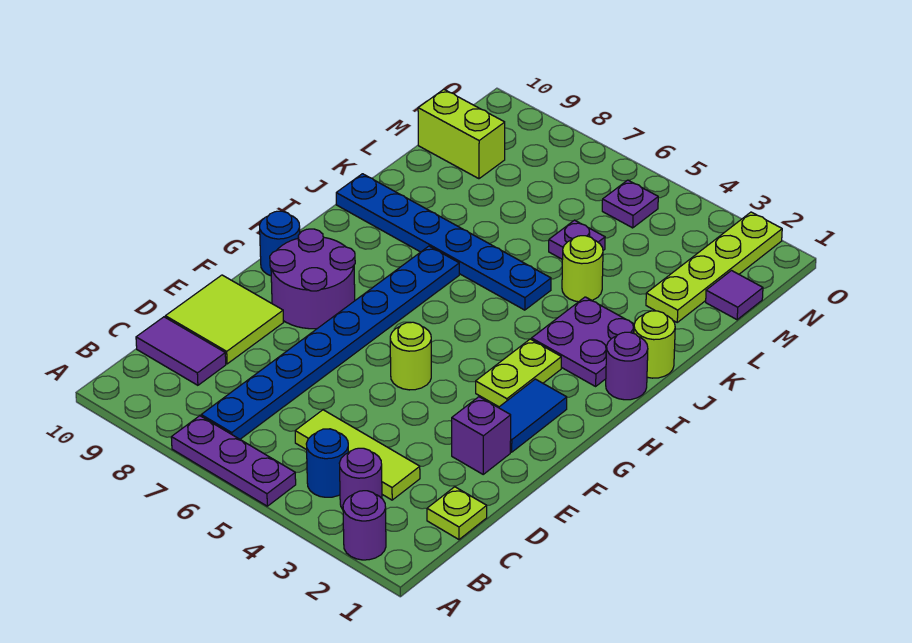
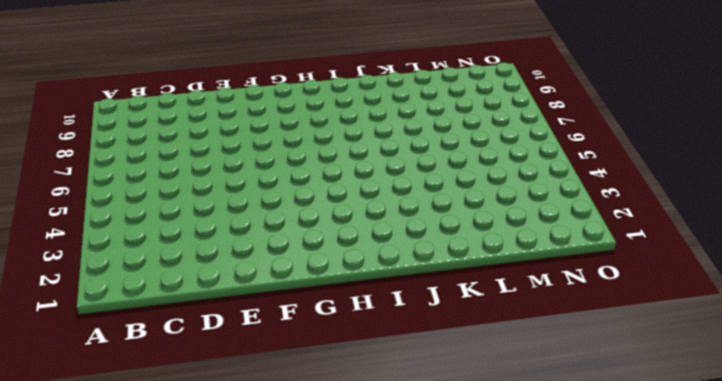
none -> purple 1x1 round brick [343,491,386,560]
none -> purple 1x3 plate [171,416,296,506]
none -> purple 1x1 round brick [340,448,382,509]

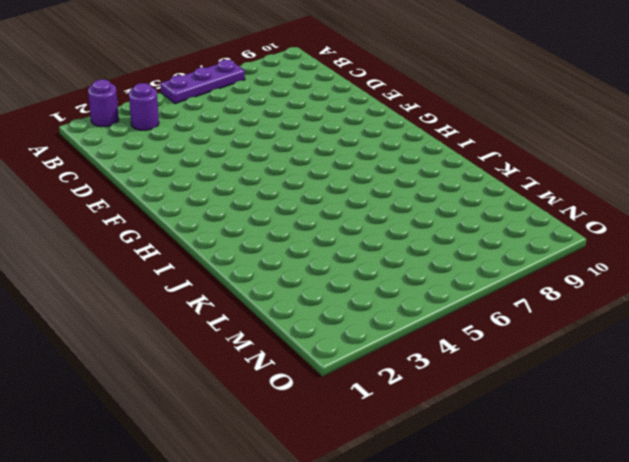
none -> blue 1x1 round brick [306,429,349,497]
none -> blue 1x8 plate [201,246,459,439]
none -> lime 1x1 plate [427,487,487,539]

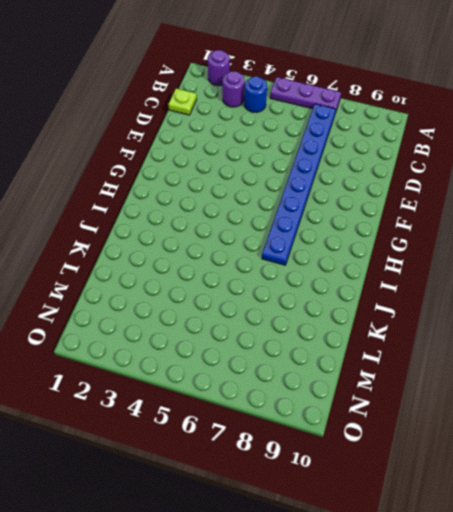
none -> lime 1x3 tile [295,410,420,500]
none -> purple 1x2 tile [136,317,226,385]
none -> lime 2x2 tile [165,275,284,364]

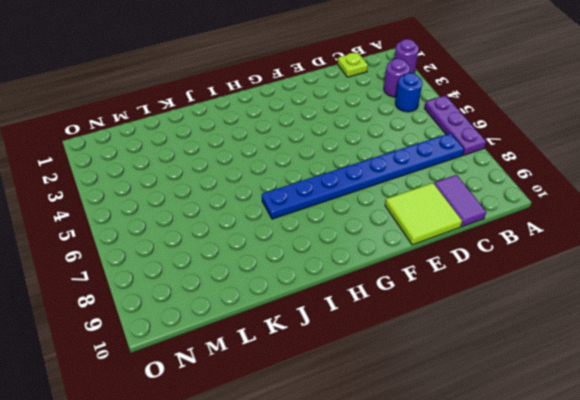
none -> lime 1x3 tile [295,410,420,500]
none -> purple 1x1 brick [452,397,511,474]
none -> blue 1x2 tile [499,379,567,452]

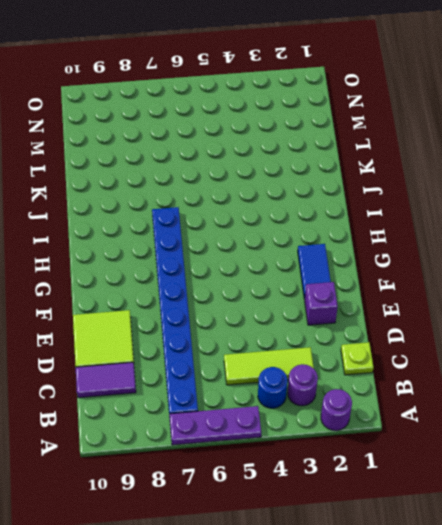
none -> lime 1x1 round brick [390,322,431,390]
none -> purple 2x2 round brick [270,229,355,329]
none -> lime 1x2 plate [476,339,561,407]

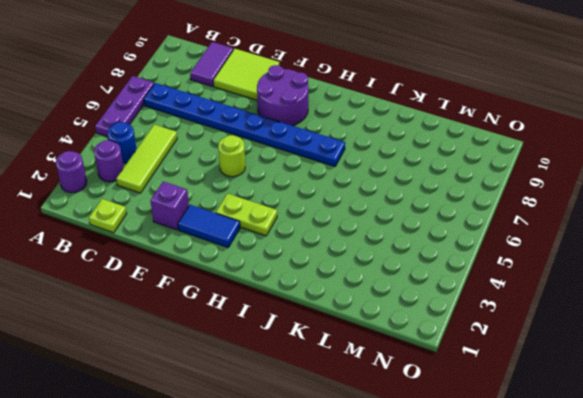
none -> blue 1x1 round brick [260,211,300,276]
none -> purple 1x1 round brick [606,332,648,400]
none -> purple 2x2 plate [532,297,634,386]

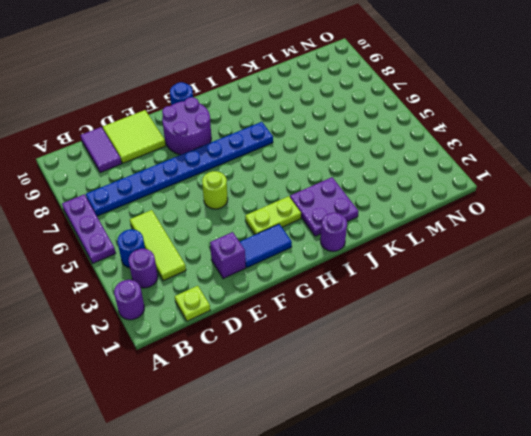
none -> lime 1x1 round brick [634,311,675,378]
none -> blue 1x6 plate [336,174,551,310]
none -> lime 1x1 round brick [562,236,603,302]

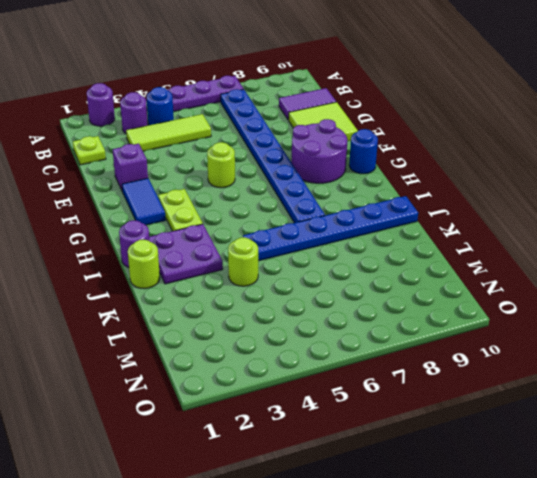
none -> lime 1x4 plate [646,212,782,322]
none -> purple 1x1 plate [549,220,605,259]
none -> purple 1x1 tile [706,271,763,320]

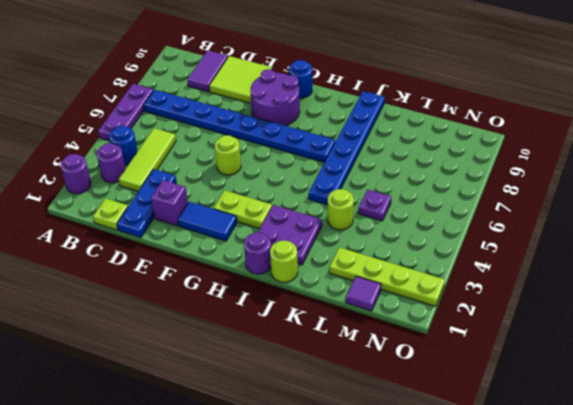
blue 1x3 plate [117,169,176,238] -> none
none -> lime 1x2 brick [418,89,505,179]
none -> purple 1x1 plate [602,180,658,228]

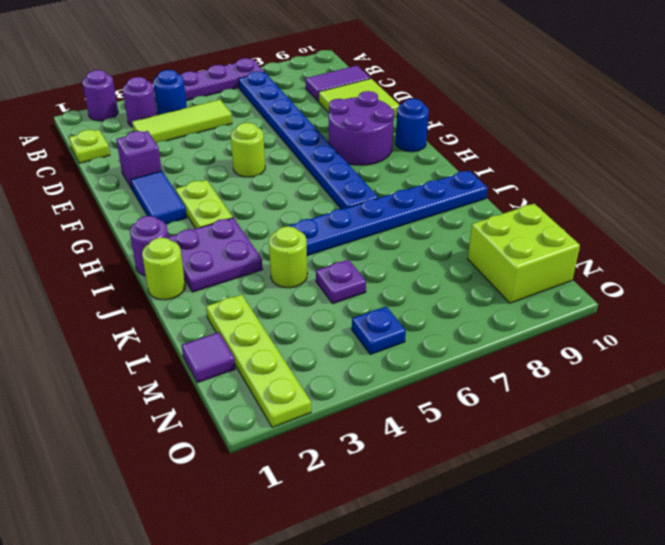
lime 2x2 brick [468,204,580,303] -> lime 1x2 brick [418,89,505,179]
blue 1x1 plate [352,306,406,355] -> purple 1x1 plate [602,180,658,228]

